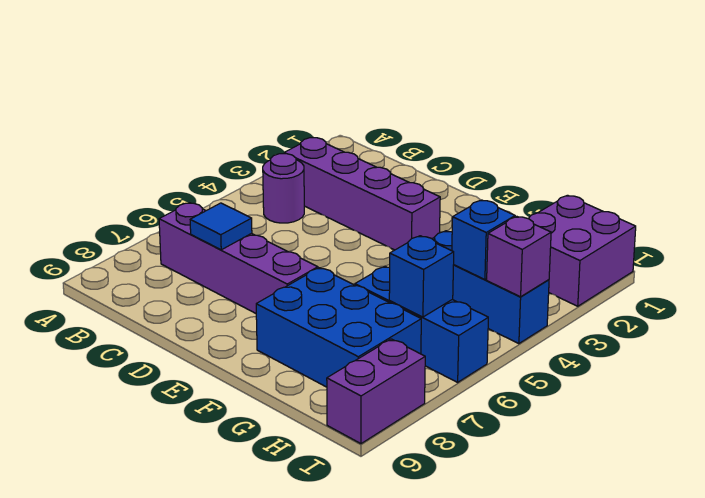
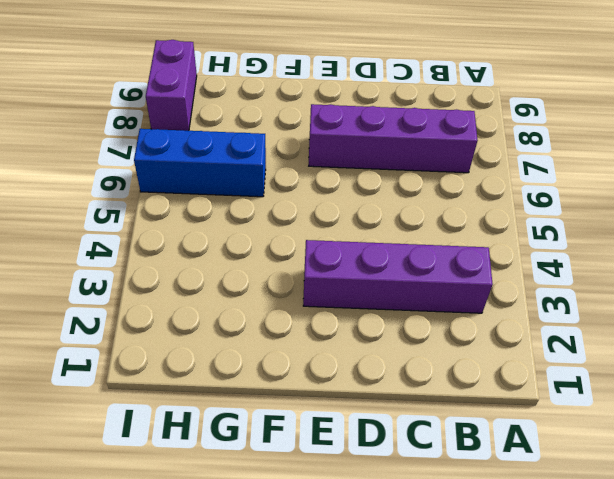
none -> purple 1x1 round brick [263,154,304,223]
none -> blue 2x3 brick [256,268,421,387]
none -> blue 1x3 brick [432,231,549,344]

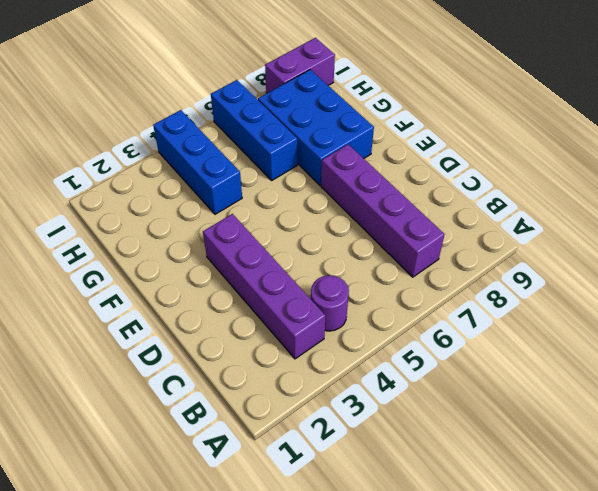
none -> purple 2x2 brick [528,195,636,306]
none -> blue 1x1 tile [190,203,252,250]
none -> blue 1x1 brick [452,200,515,279]

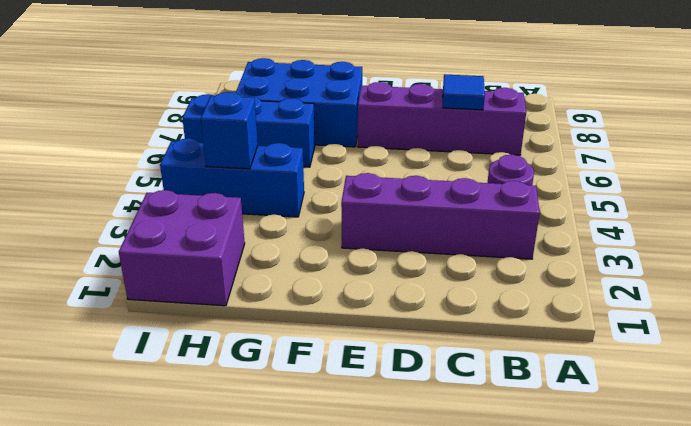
none -> purple 1x2 brick [327,339,425,444]
none -> blue 1x1 brick [389,236,454,317]
none -> purple 1x1 brick [487,217,551,297]

